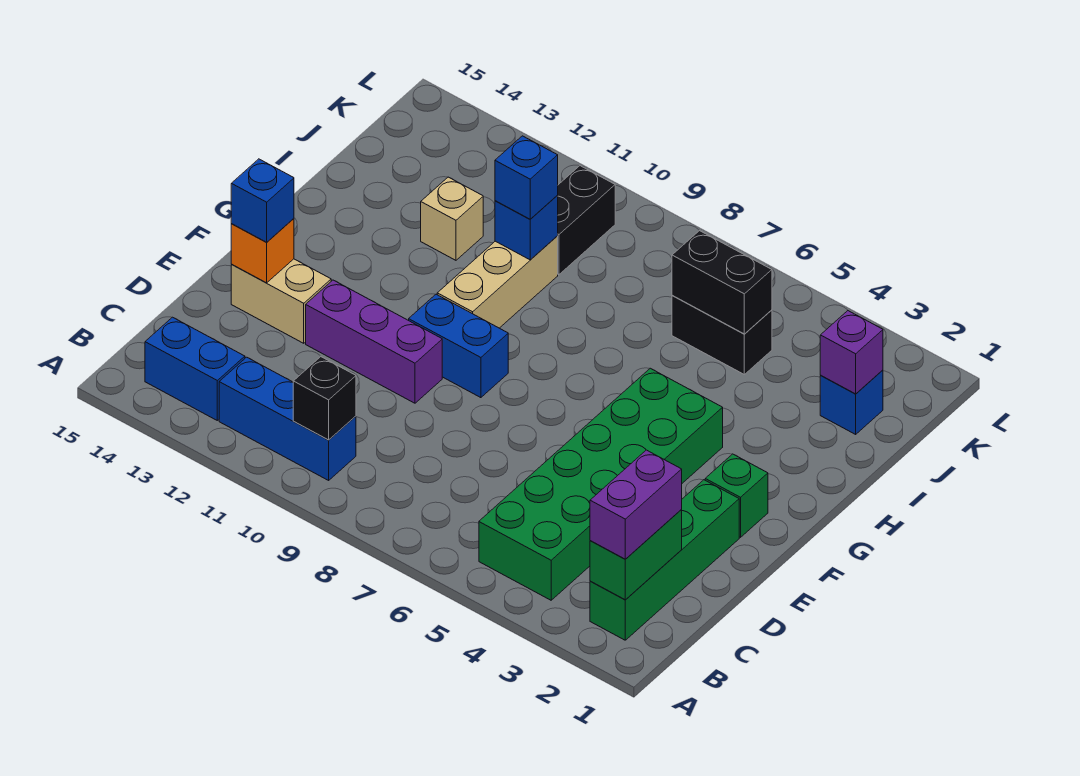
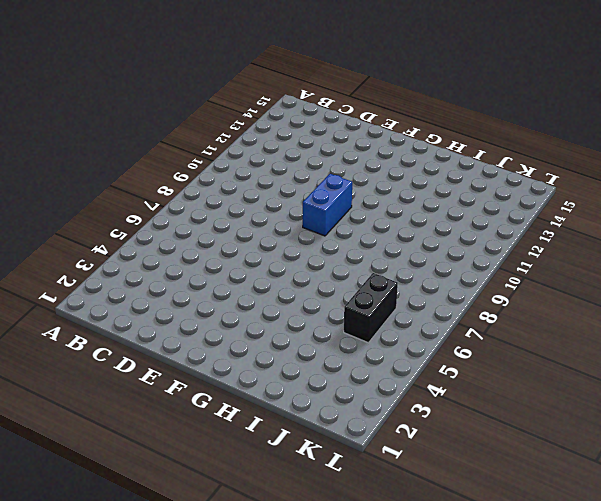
none -> green 1x4 brick [590,480,739,640]
none -> green 2x6 brick [479,368,723,600]
none -> blue 1x3 brick [219,357,356,480]

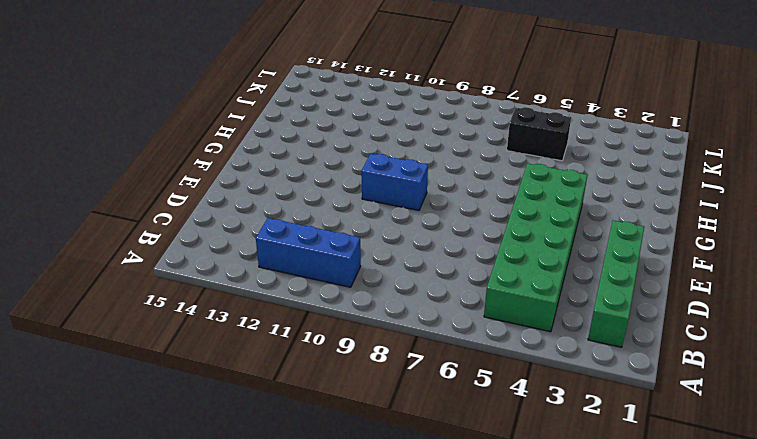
none -> blue 1x2 brick [145,317,245,420]
none -> purple 1x3 brick [306,280,442,403]
none -> tan 1x2 brick [231,259,331,343]

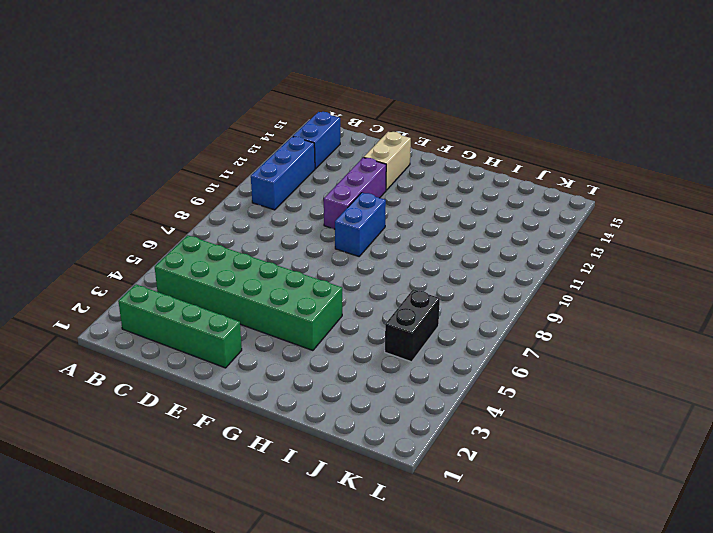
none -> green 1x1 brick [705,454,768,537]
none -> tan 1x3 brick [437,236,558,328]
none -> tan 1x1 brick [421,177,483,260]

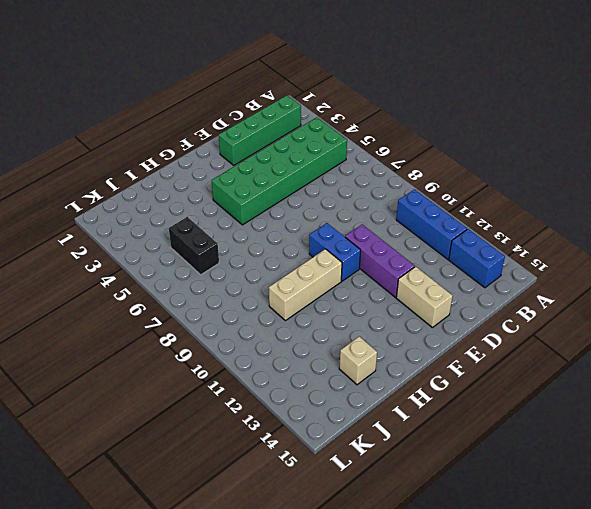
tan 1x1 brick [339,336,377,385] -> tan 1x1 brick moved to [421,177,483,260]
none -> green 1x1 brick [705,454,768,537]
none -> blue 1x1 brick [820,370,883,434]
none -> black 1x2 brick [557,166,615,275]

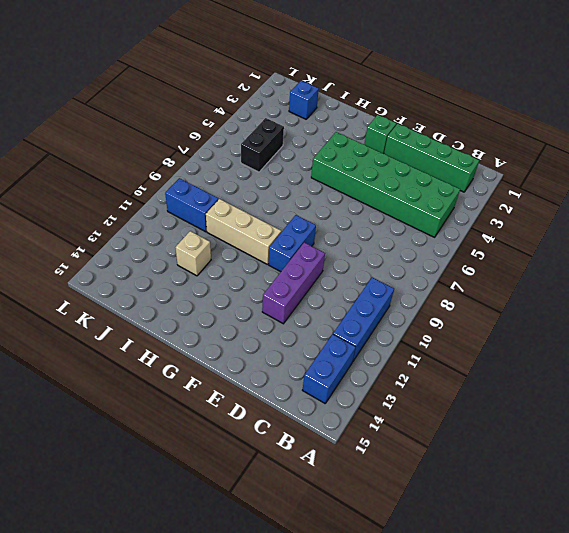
blue 1x2 brick [165,178,218,232] -> black 1x2 brick [557,166,615,275]
none -> tan 1x2 brick [231,259,331,343]
none -> green 1x2 brick [590,510,682,600]
none -> black 1x1 brick [293,357,356,440]

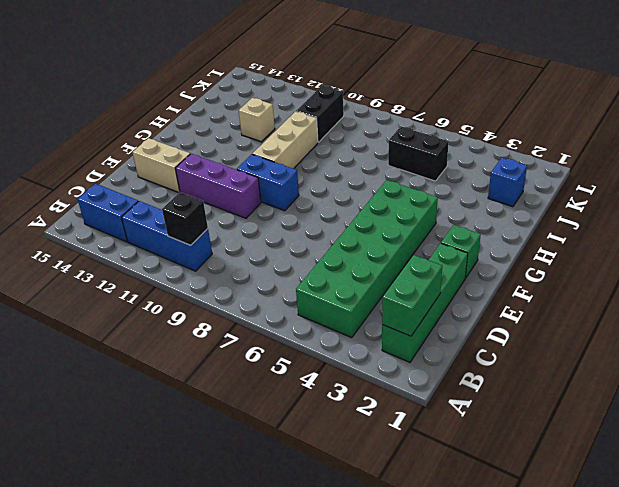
none -> orange 1x1 brick [231,219,294,283]
none -> blue 1x1 brick [495,196,558,260]
none -> purple 1x1 brick [820,311,883,394]

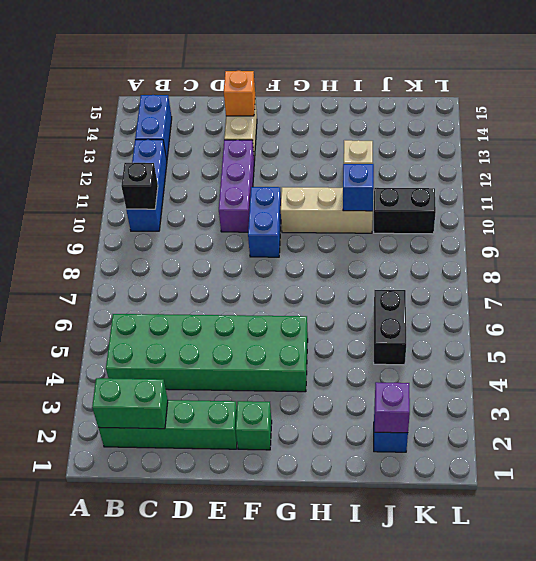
none -> black 1x2 brick [672,231,772,334]
none -> purple 1x2 brick [590,450,682,559]
none -> blue 1x1 brick [231,159,294,242]

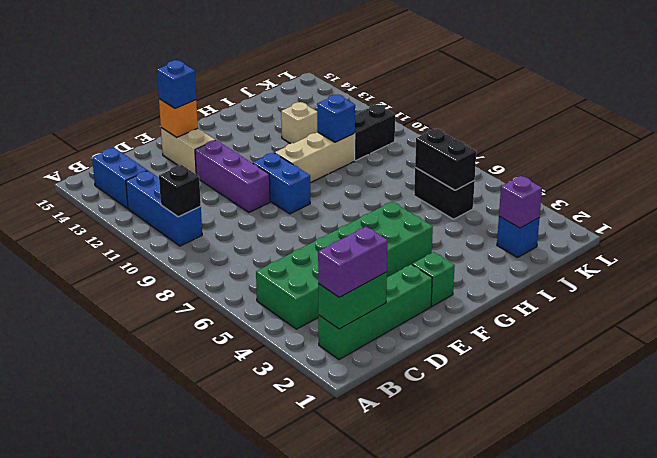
none -> blue 1x1 brick [495,136,558,219]

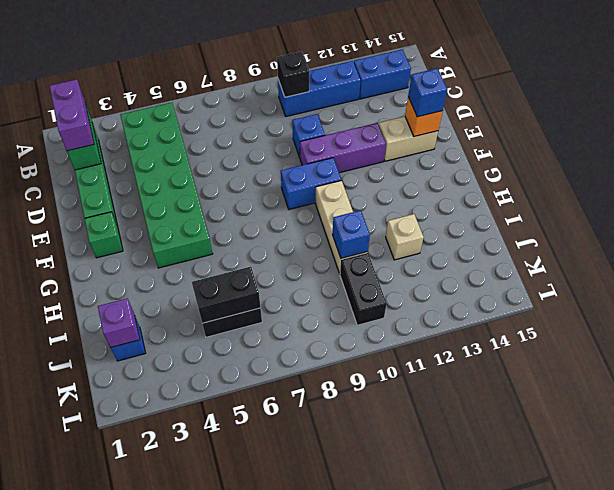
blue 1x1 brick [292,114,325,158] -> blue 1x1 brick moved to [495,136,558,219]

